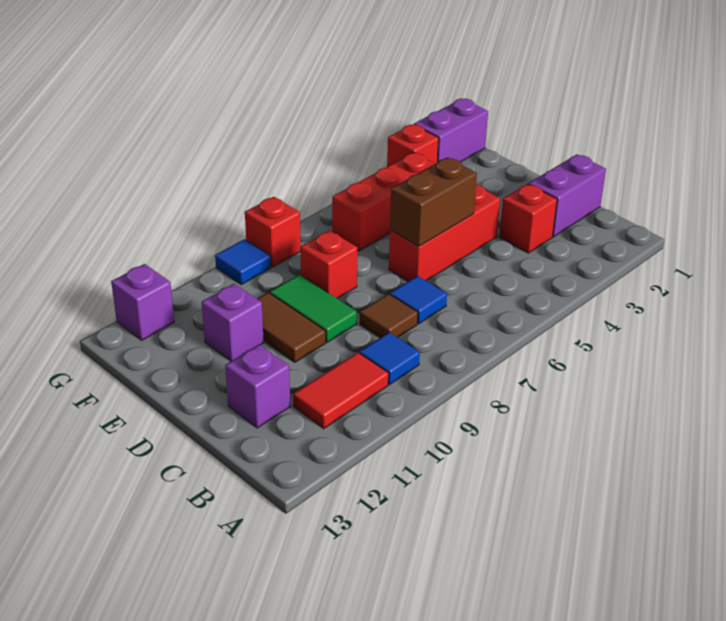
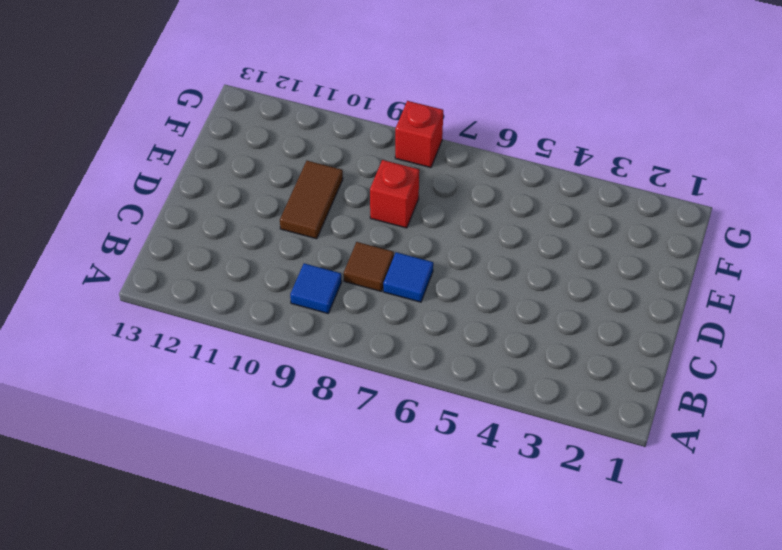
none -> red 1x2 tile [293,352,388,429]
none -> purple 1x2 brick [529,154,606,237]
none -> red 1x1 brick [499,184,557,253]

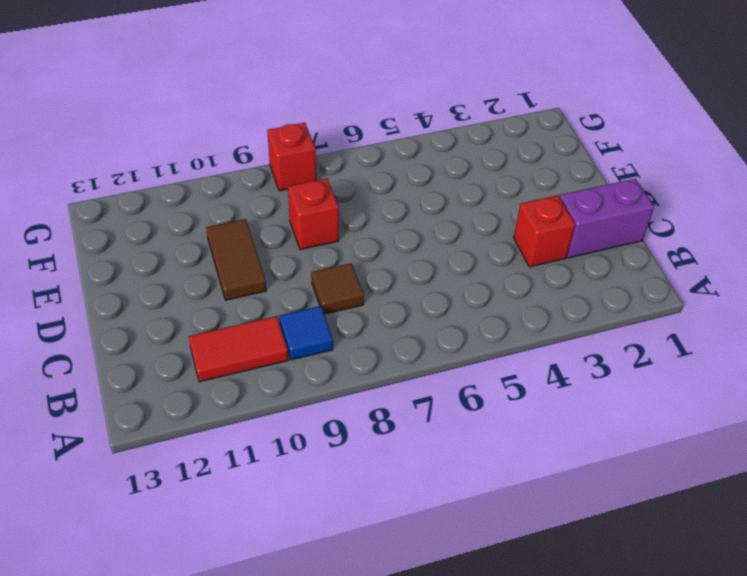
none -> blue 1x1 tile [390,276,447,324]
none -> purple 1x1 brick [225,345,290,428]
none -> red 1x3 brick [389,185,500,281]

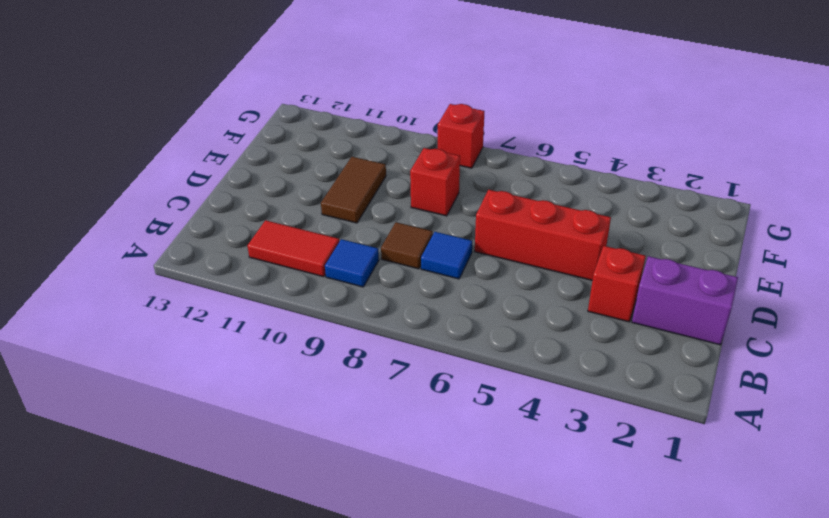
none -> purple 1x1 brick [225,345,290,428]
none -> green 1x2 tile [270,275,357,342]
none -> purple 1x1 brick [202,284,264,361]

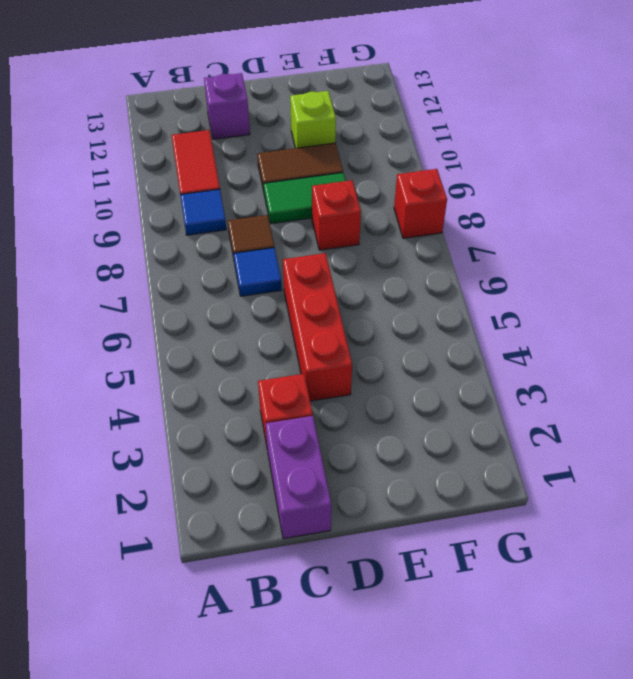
lime 1x1 brick [290,91,336,148] -> purple 1x1 brick [202,284,264,361]
none -> red 1x3 brick [332,153,435,251]
none -> purple 1x2 brick [414,99,488,162]
none -> red 1x1 brick [387,124,439,167]

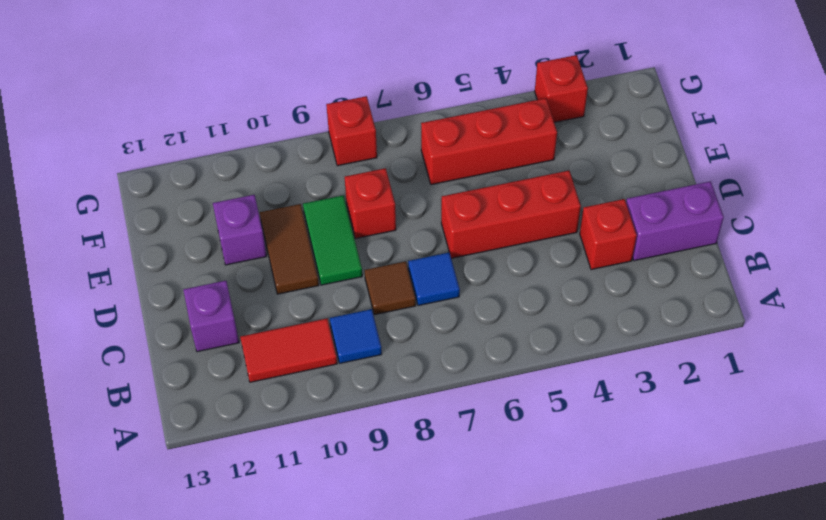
none -> purple 1x2 brick [414,99,488,162]
none -> blue 1x1 tile [215,239,271,285]
none -> purple 1x1 brick [111,264,174,340]

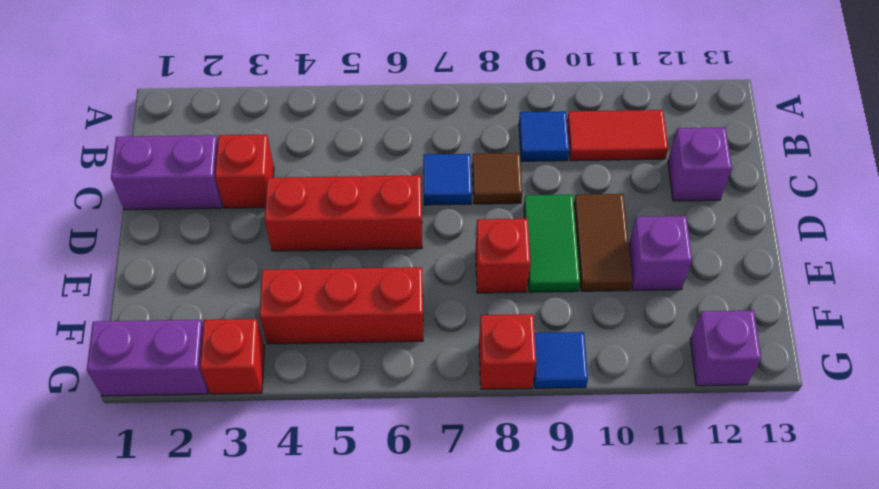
none -> brown 1x2 brick [390,157,477,246]

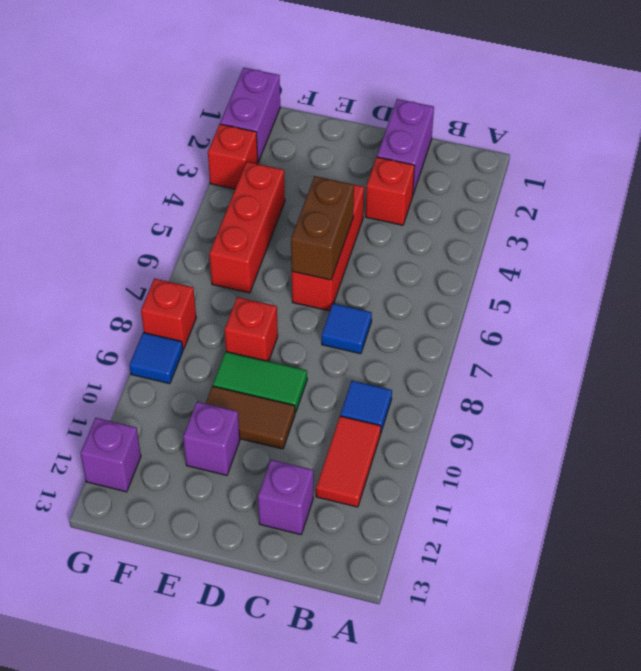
none -> brown 1x1 tile [360,294,418,338]

